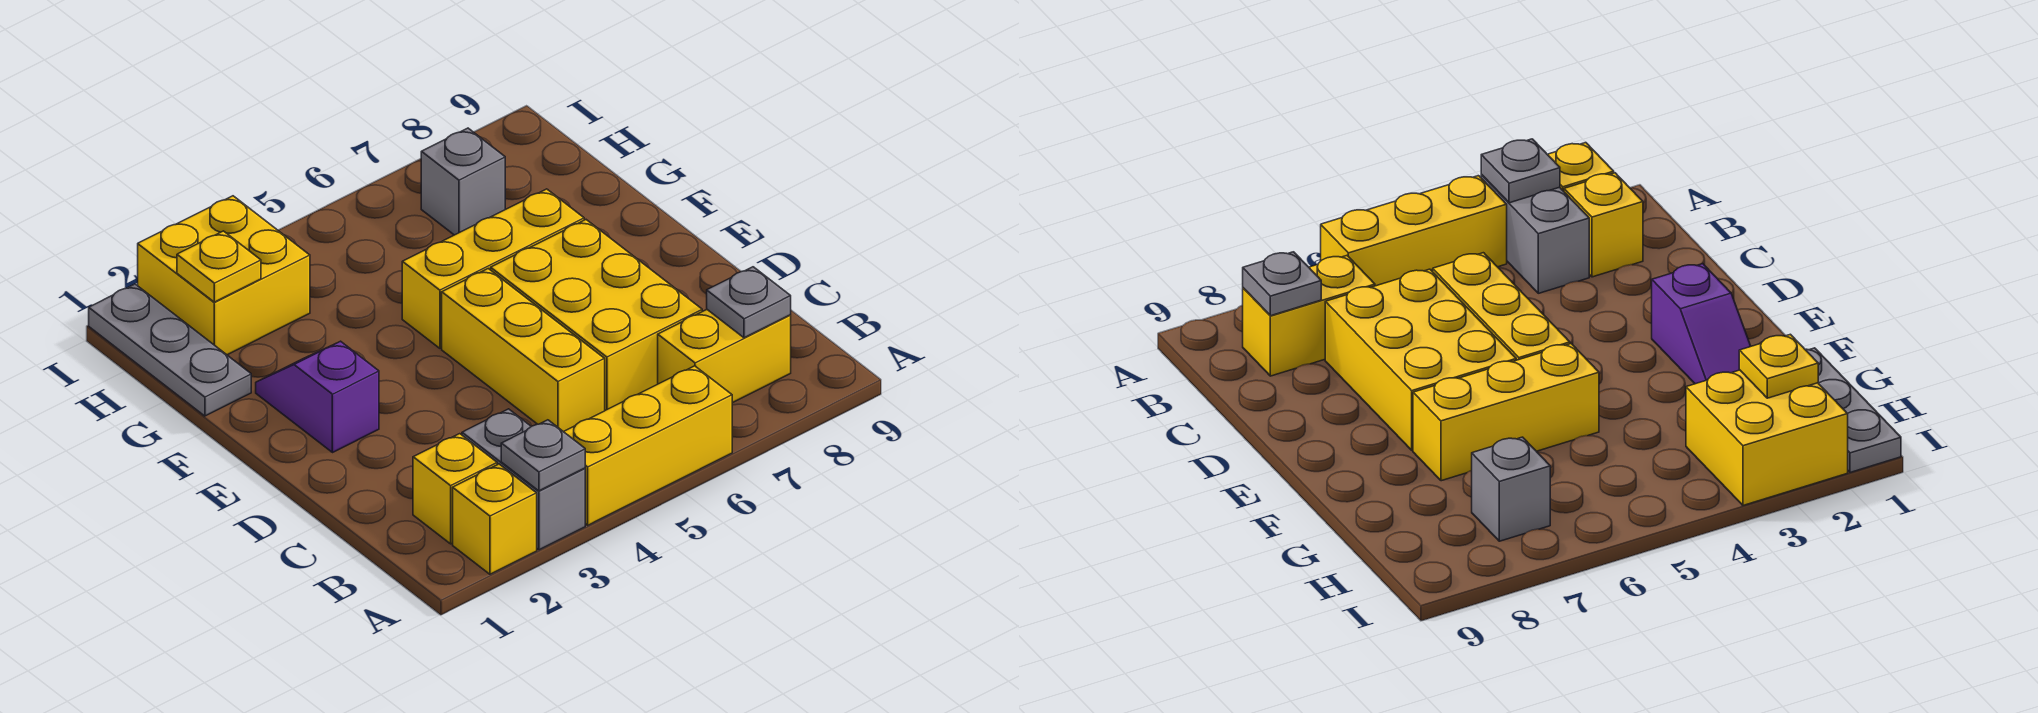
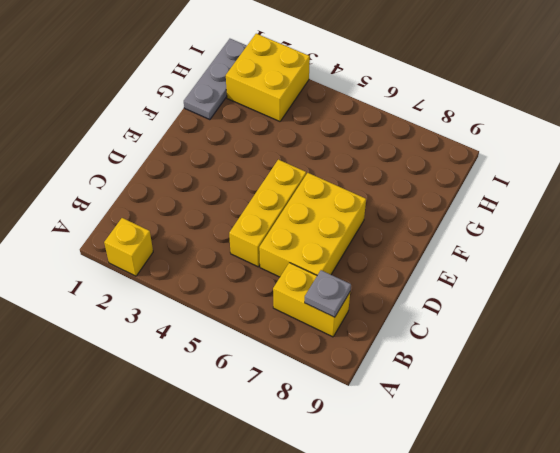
none -> grey 1x2 brick [462,409,585,550]
none -> yellow 1x3 brick [564,366,732,525]
none -> yellow 1x1 brick [413,434,497,544]

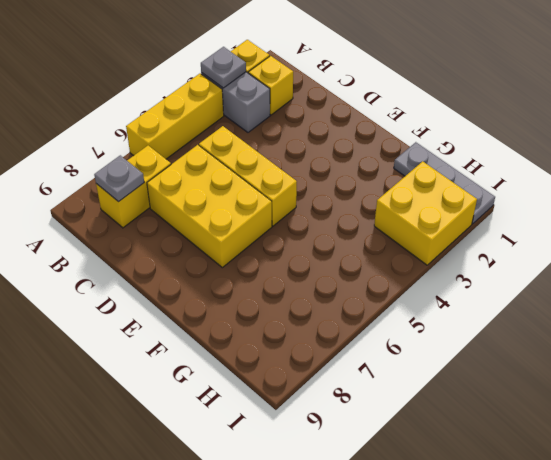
none -> purple 1x2 slope [256,341,379,453]
none -> yellow 1x3 brick [402,189,584,348]
none -> grey 1x1 brick [421,128,505,235]

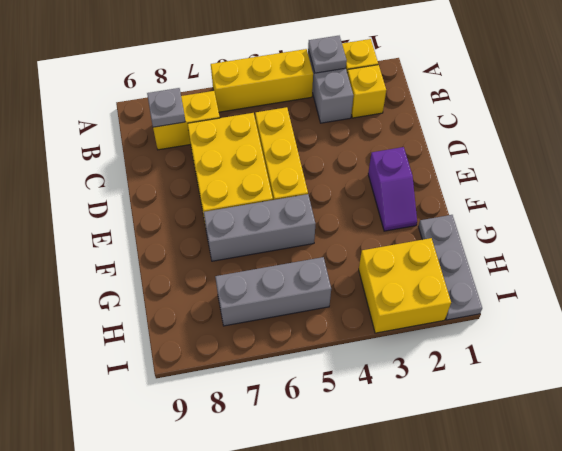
grey 1x3 brick [204,194,315,261] -> yellow 1x3 brick [402,189,584,348]
grey 1x3 brick [215,257,331,326] -> grey 1x1 brick [421,128,505,235]
none -> yellow 1x1 plate [177,231,261,302]

